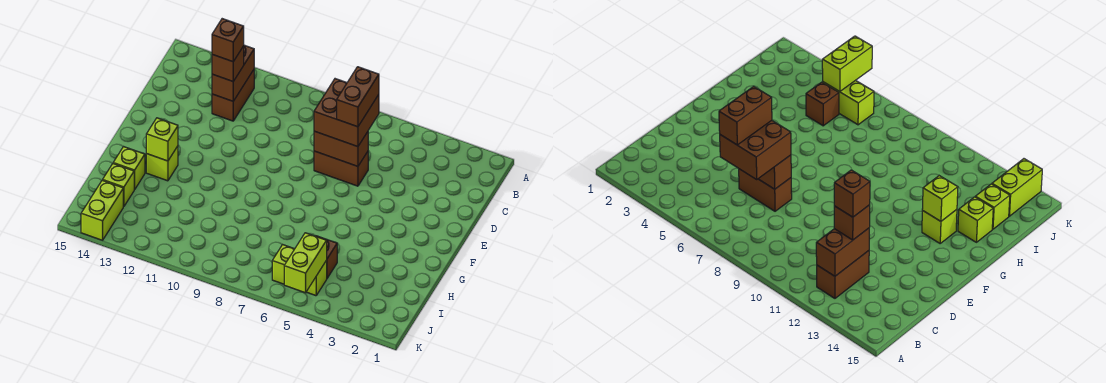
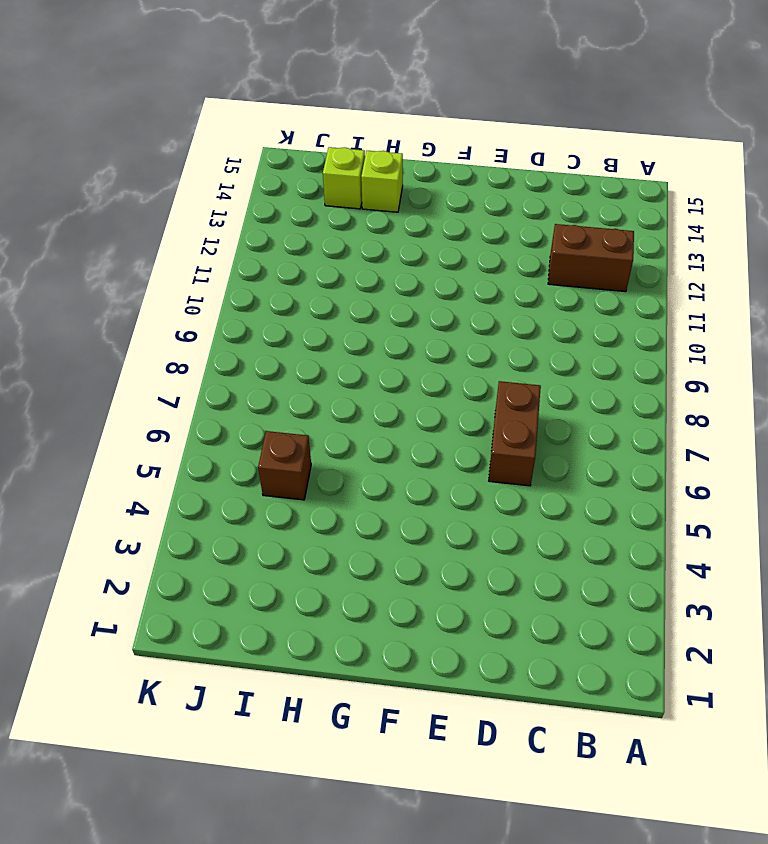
none -> lime 1x1 brick [146,146,178,181]
none -> lime 1x2 brick [272,245,327,296]
none -> lime 1x2 brick [81,180,123,240]

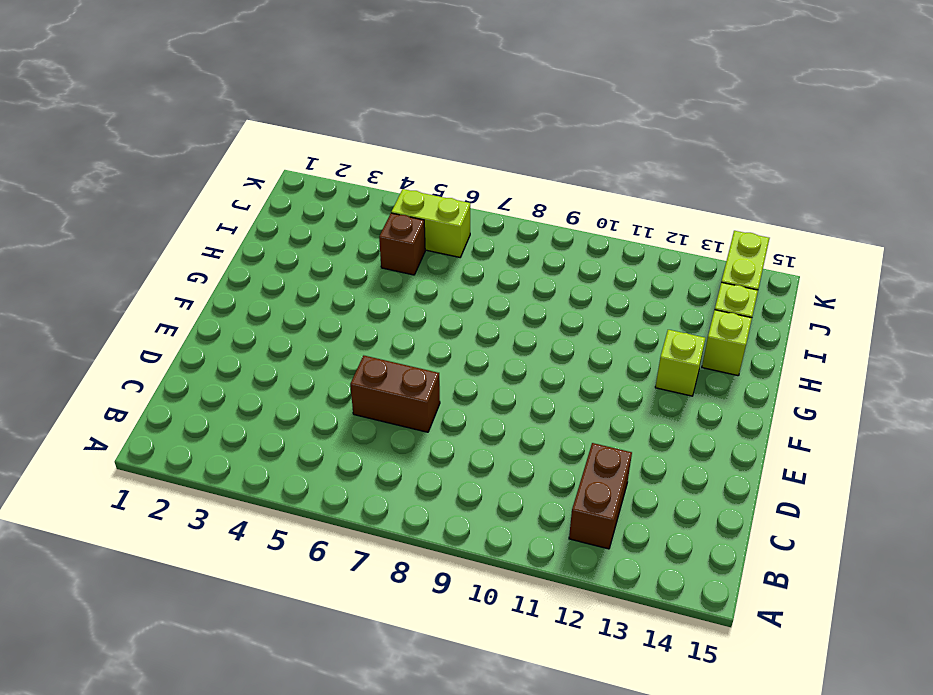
none -> brown 1x2 brick [212,45,254,101]
none -> brown 1x2 brick [314,131,368,166]
none -> lime 1x1 brick [146,118,178,161]

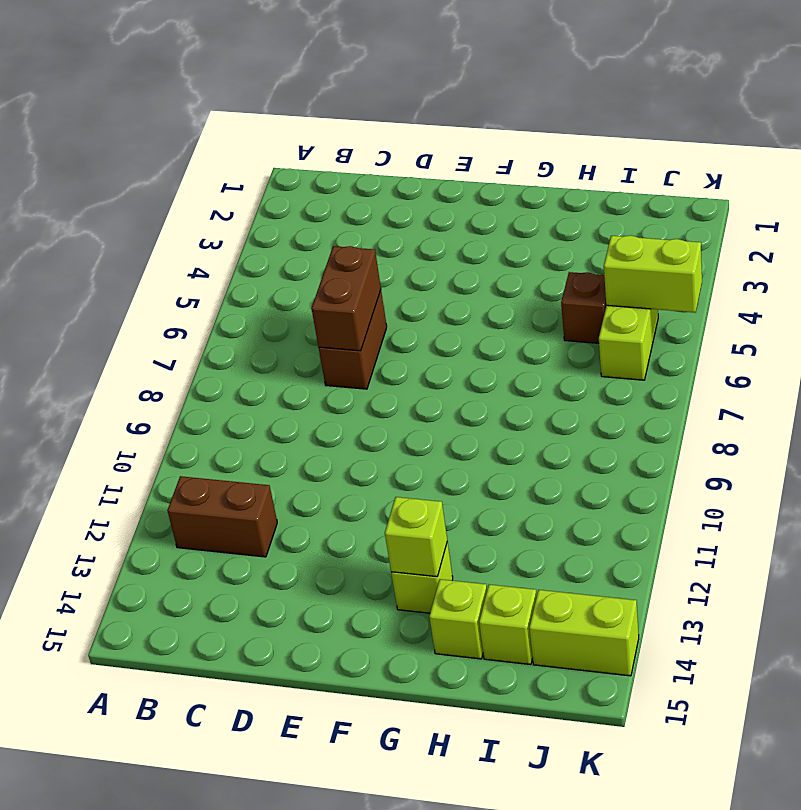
none -> brown 1x2 brick [212,45,254,101]
none -> brown 2x2 brick [314,79,379,147]
none -> brown 1x1 brick [212,46,244,81]

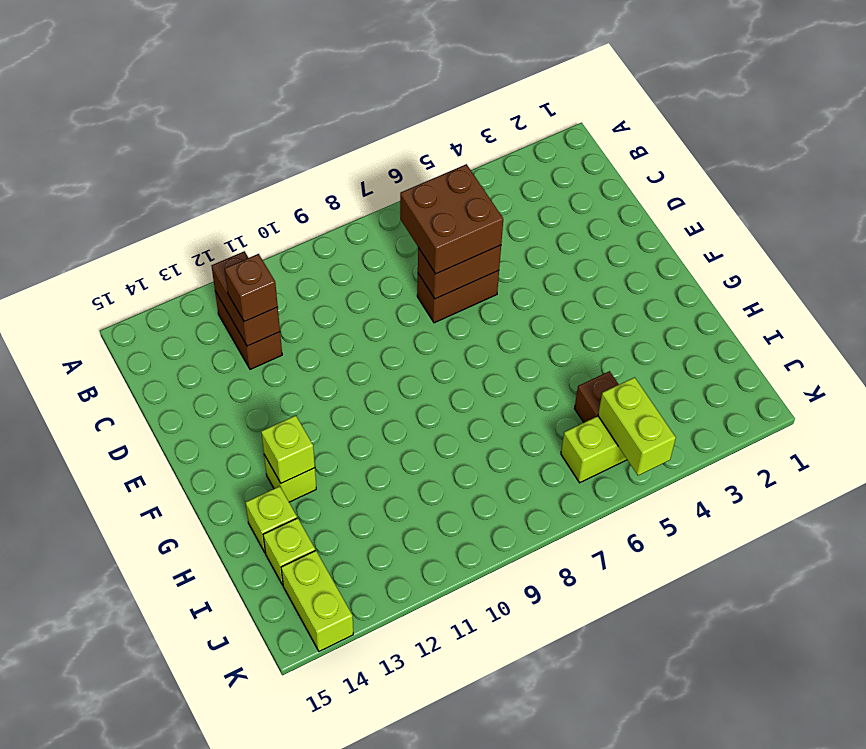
none -> brown 1x2 brick [337,67,379,127]
none -> brown 1x1 brick [212,19,244,62]

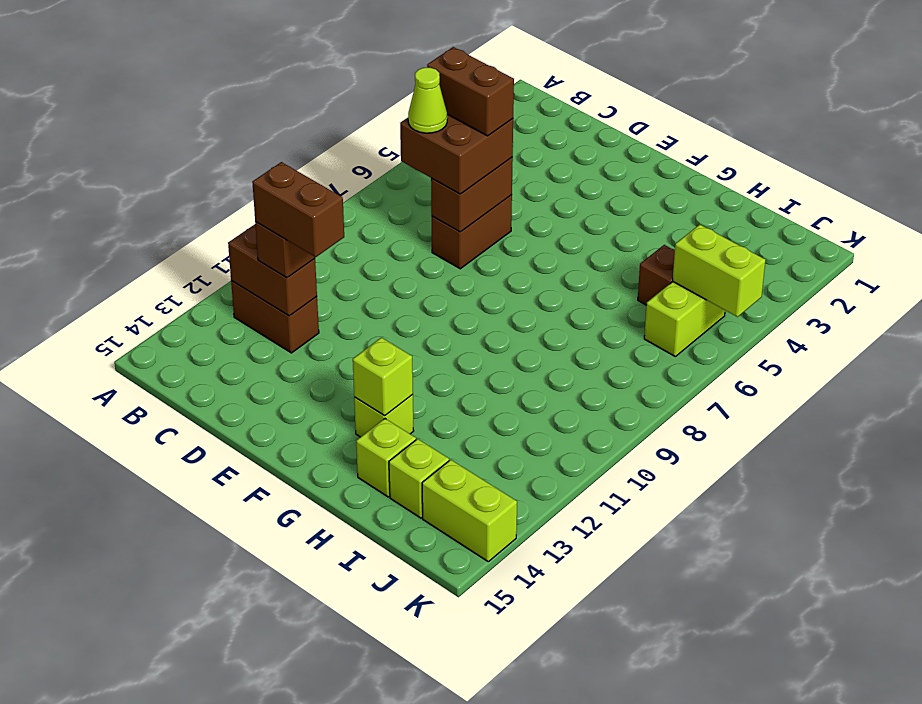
lime 1x1 cone [408,68,447,133] -> none
brown 1x2 brick [252,162,344,257] -> brown 1x1 brick [212,19,244,62]

